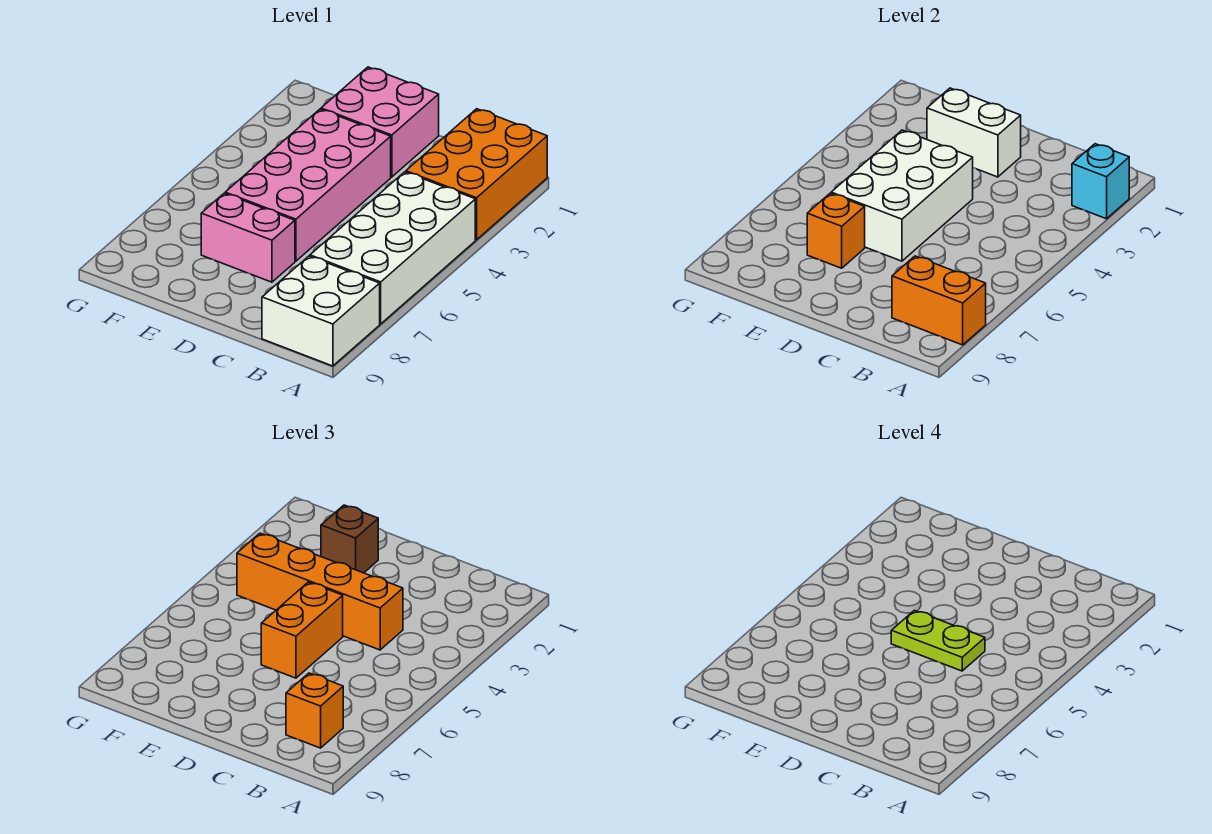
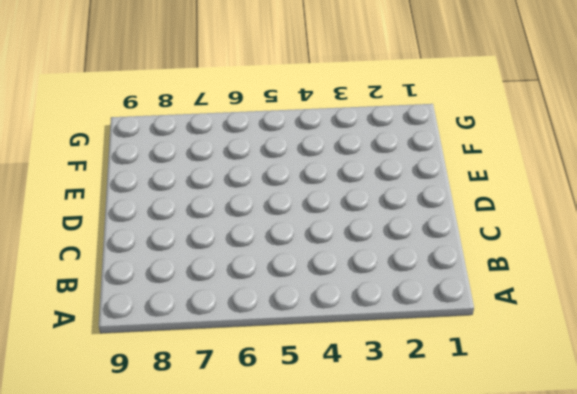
none -> orange 2x3 brick [406,109,547,240]
none -> white 2x4 brick [310,172,475,324]
none -> white 2x2 brick [262,256,380,366]

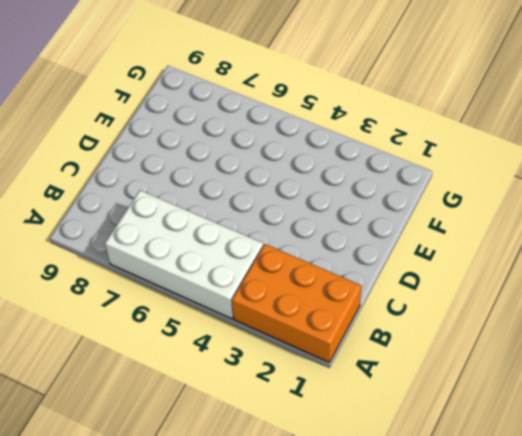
none -> white 2x2 brick [262,256,380,366]
none -> pink 2x2 brick [321,67,439,177]
none -> pink 2x4 brick [225,109,391,261]

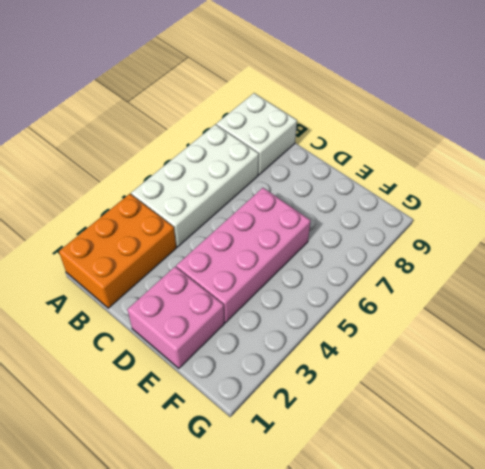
none -> pink 1x2 brick [201,193,295,282]
none -> cyan 1x1 brick [1072,144,1129,219]
none -> orange 1x2 brick [892,256,986,345]

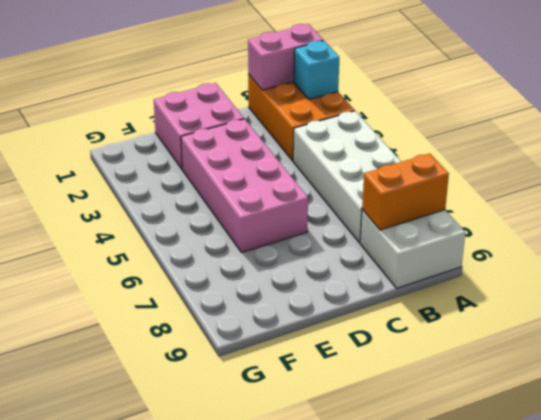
pink 1x2 brick [248,24,323,90] -> pink 1x2 brick moved to [201,193,295,282]
none -> white 1x2 brick [927,88,1021,177]
none -> white 2x3 brick [831,130,973,261]
none -> orange 1x1 brick [807,193,865,268]

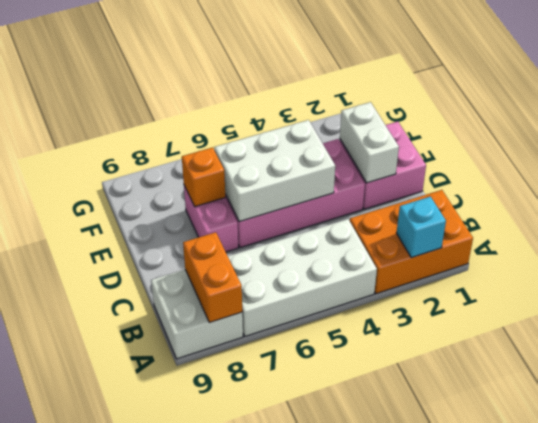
none -> orange 1x1 brick [286,673,343,748]
none -> orange 1x4 brick [237,533,403,650]
none -> orange 1x2 brick [261,582,343,678]

